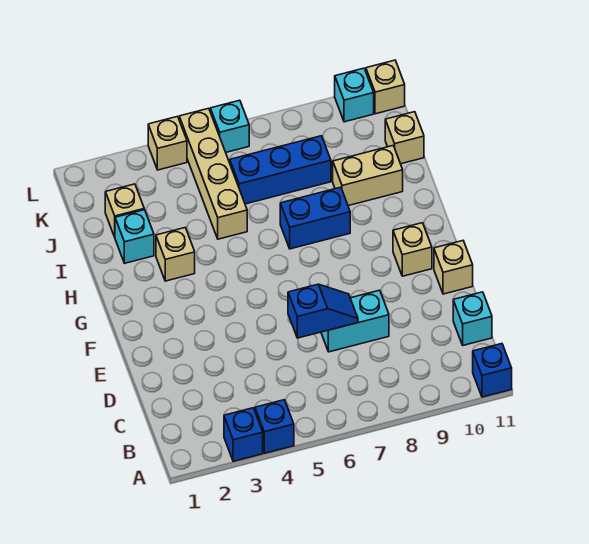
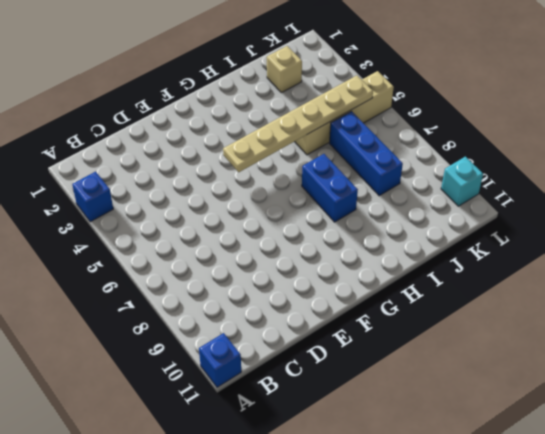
tan 1x6 plate [223,76,373,172] -> none
none -> blue 1x1 brick [255,400,294,453]
none -> cyan 1x1 brick [453,292,492,345]
none -> cyan 1x2 brick [321,290,389,352]

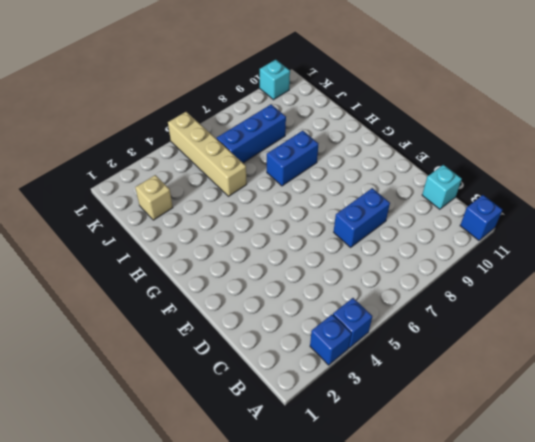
blue 1x2 brick [334,188,390,247] -> cyan 1x2 brick [321,290,389,352]
none -> tan 1x1 brick [434,241,473,294]
none -> tan 1x1 brick [393,223,432,276]
none -> tan 1x1 brick [156,228,195,281]

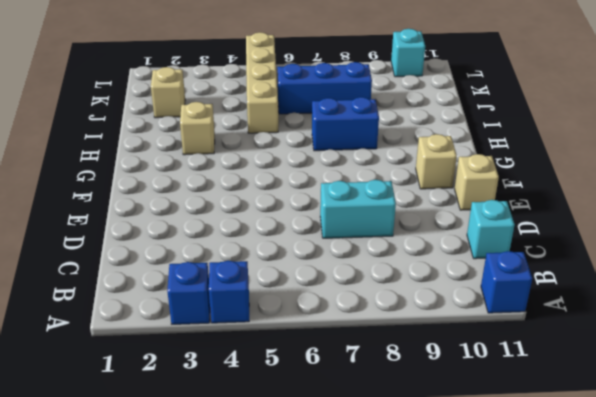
none -> cyan 1x1 brick [115,210,154,263]
none -> tan 1x2 brick [333,146,403,206]
none -> tan 1x1 brick [385,112,424,164]

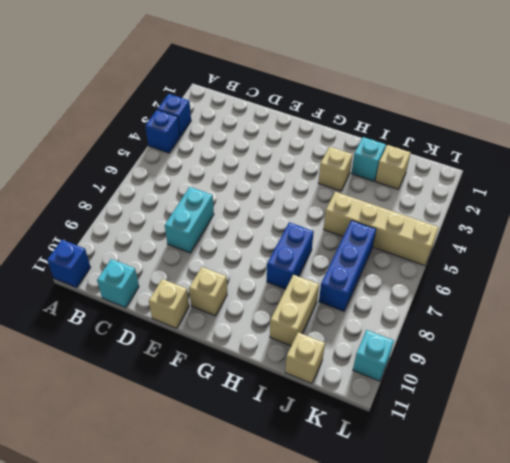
none -> tan 1x1 brick [148,116,187,170]
none -> cyan 1x1 brick [210,100,249,152]
none -> tan 1x1 brick [366,60,405,114]

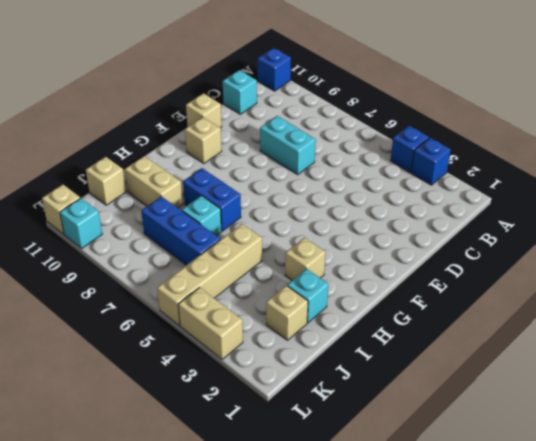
cyan 1x1 brick [182,196,222,236] -> cyan 1x1 brick moved to [210,100,249,152]
tan 1x2 brick [178,288,243,359] -> tan 1x1 brick [148,116,187,170]
none -> blue 1x2 slope [288,284,358,338]

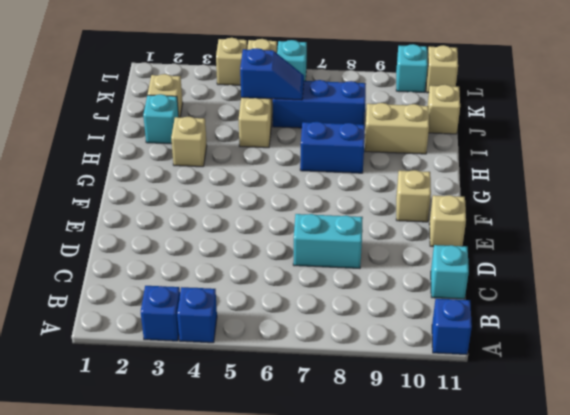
blue 1x2 slope [240,48,304,100] -> blue 1x2 slope moved to [288,284,358,338]

